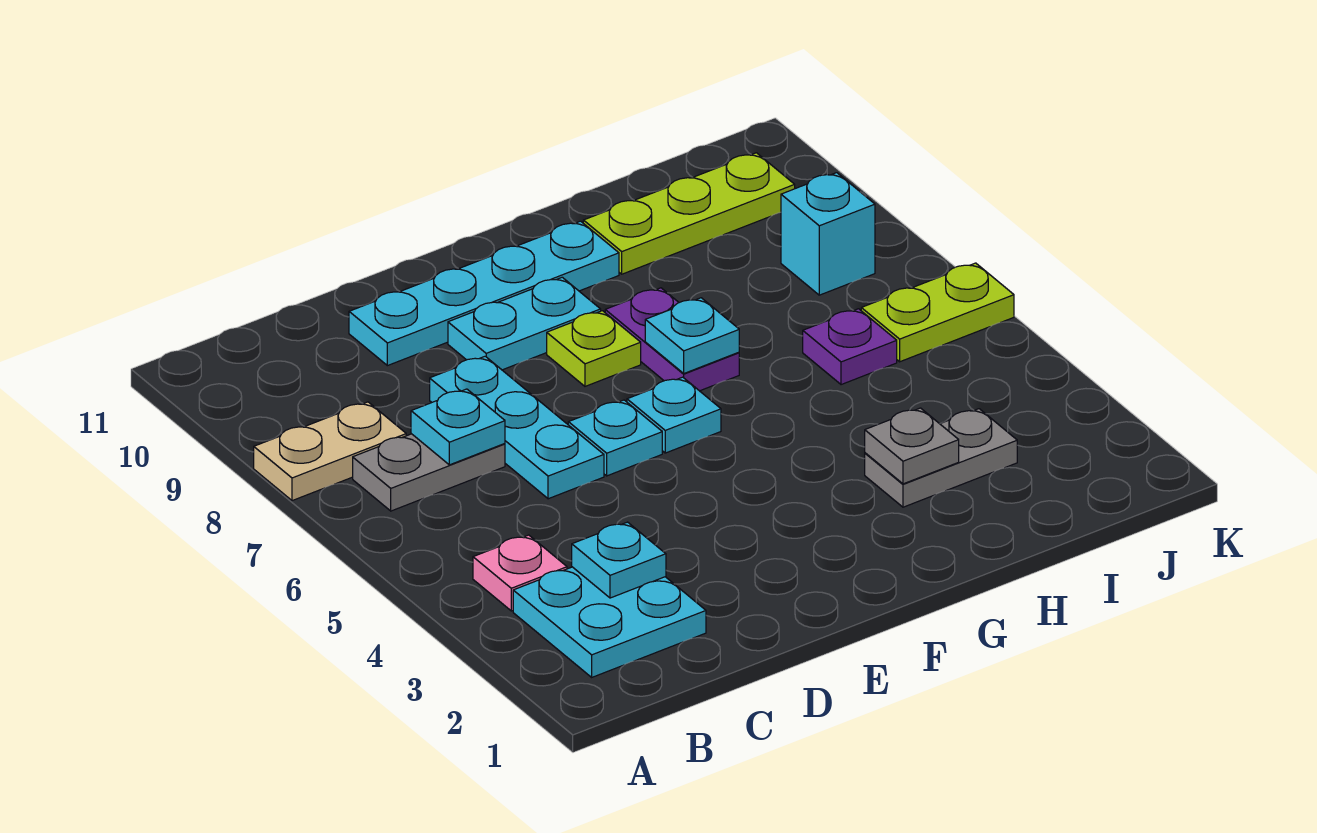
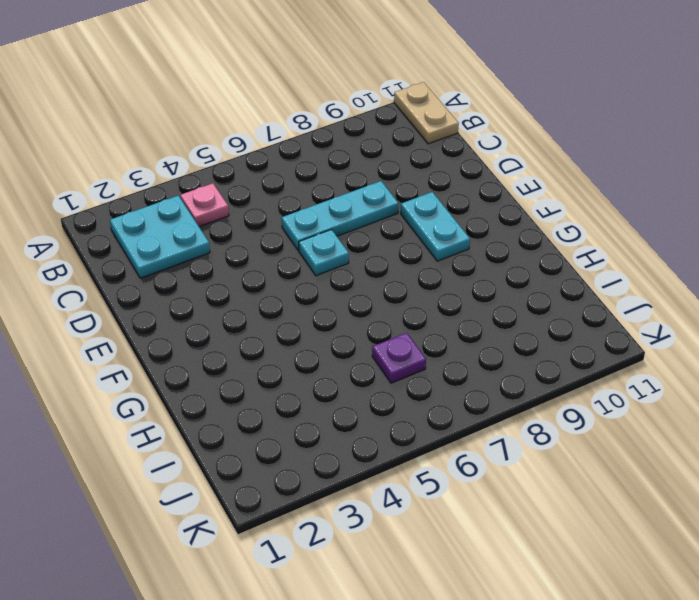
tan 1x2 plate [394,82,459,144] -> tan 1x2 plate moved to [254,402,406,501]
none -> grey 1x2 plate [353,434,505,511]
none -> cyan 1x4 plate [349,221,619,366]
none -> cyan 1x1 plate [627,377,721,453]

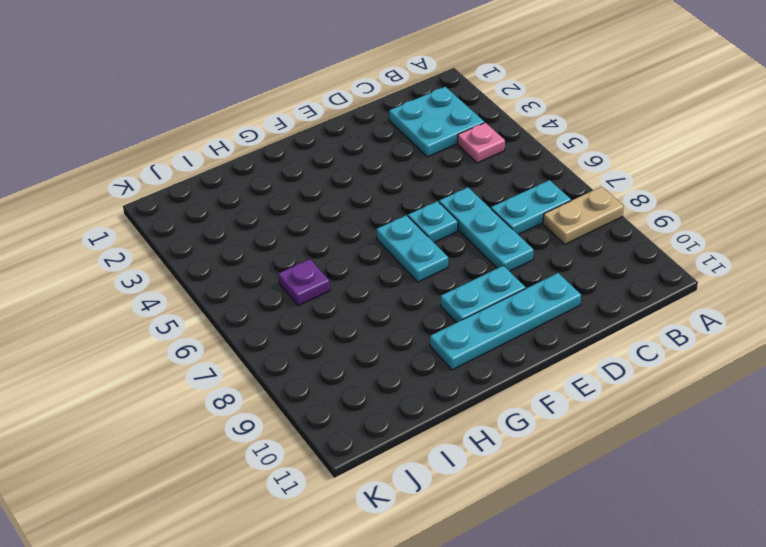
cyan 1x2 plate [491,180,571,235] -> grey 1x2 plate [353,434,505,511]
cyan 1x2 plate [377,215,448,282] -> cyan 1x1 plate [627,377,721,453]
none -> lime 1x1 plate [547,311,641,386]
none -> purple 1x2 plate [605,288,739,391]
none -> grey 1x2 plate [865,409,1017,507]

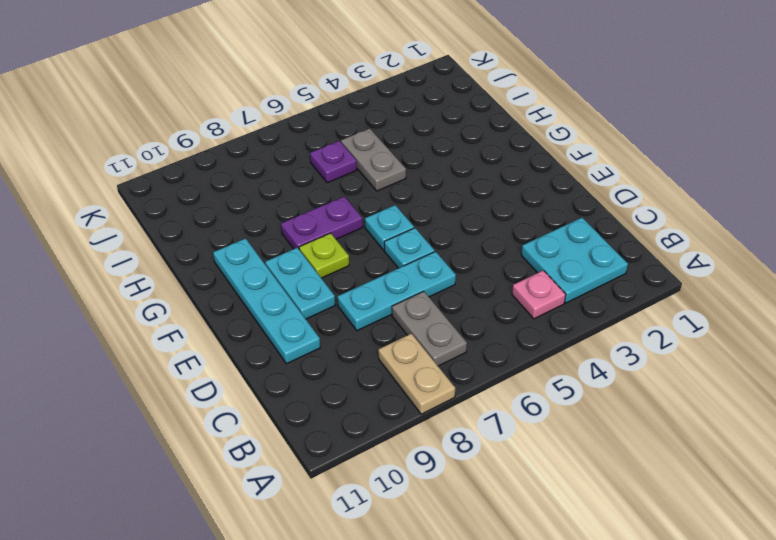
grey 1x2 plate [341,128,406,191] -> grey 1x2 plate moved to [865,409,1017,507]
none -> lime 1x3 plate [583,153,795,274]
none -> lime 1x2 plate [861,263,1014,362]
none -> cyan 1x1 brick [781,173,875,295]

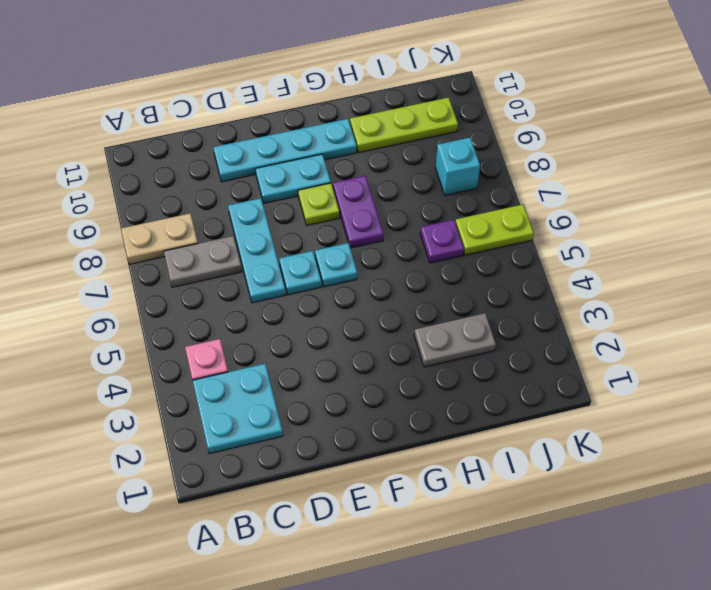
none -> cyan 1x1 plate [572,522,666,598]
none -> cyan 1x1 plate [411,389,505,465]
none -> cyan 1x1 plate [645,298,739,373]

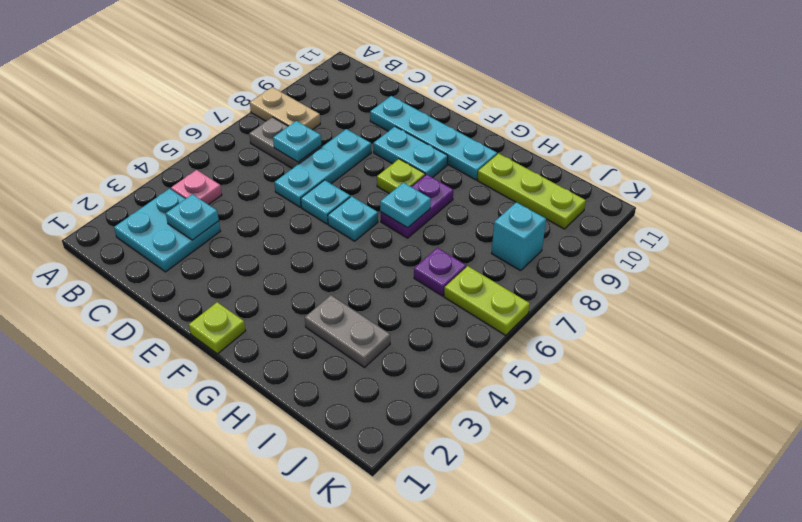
lime 1x1 plate [189,302,246,354] -> none
none -> grey 1x1 plate [865,408,959,484]

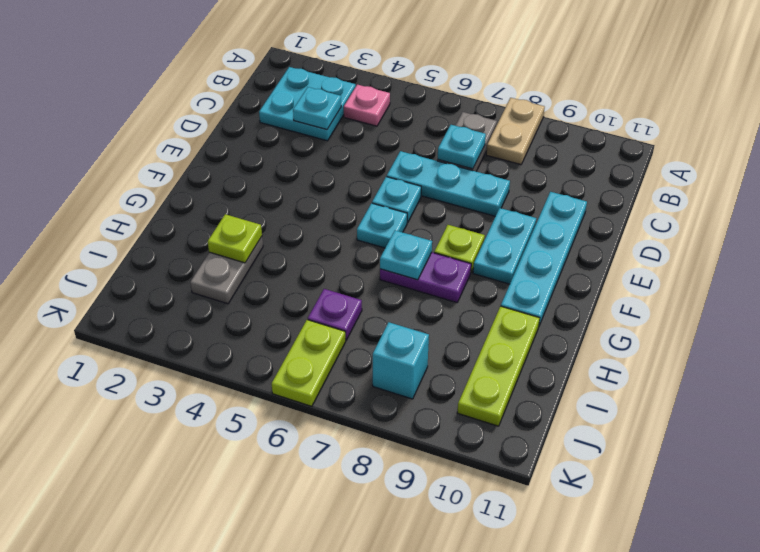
lime 1x1 plate [208,214,262,263] -> grey 1x1 plate [865,408,959,484]

